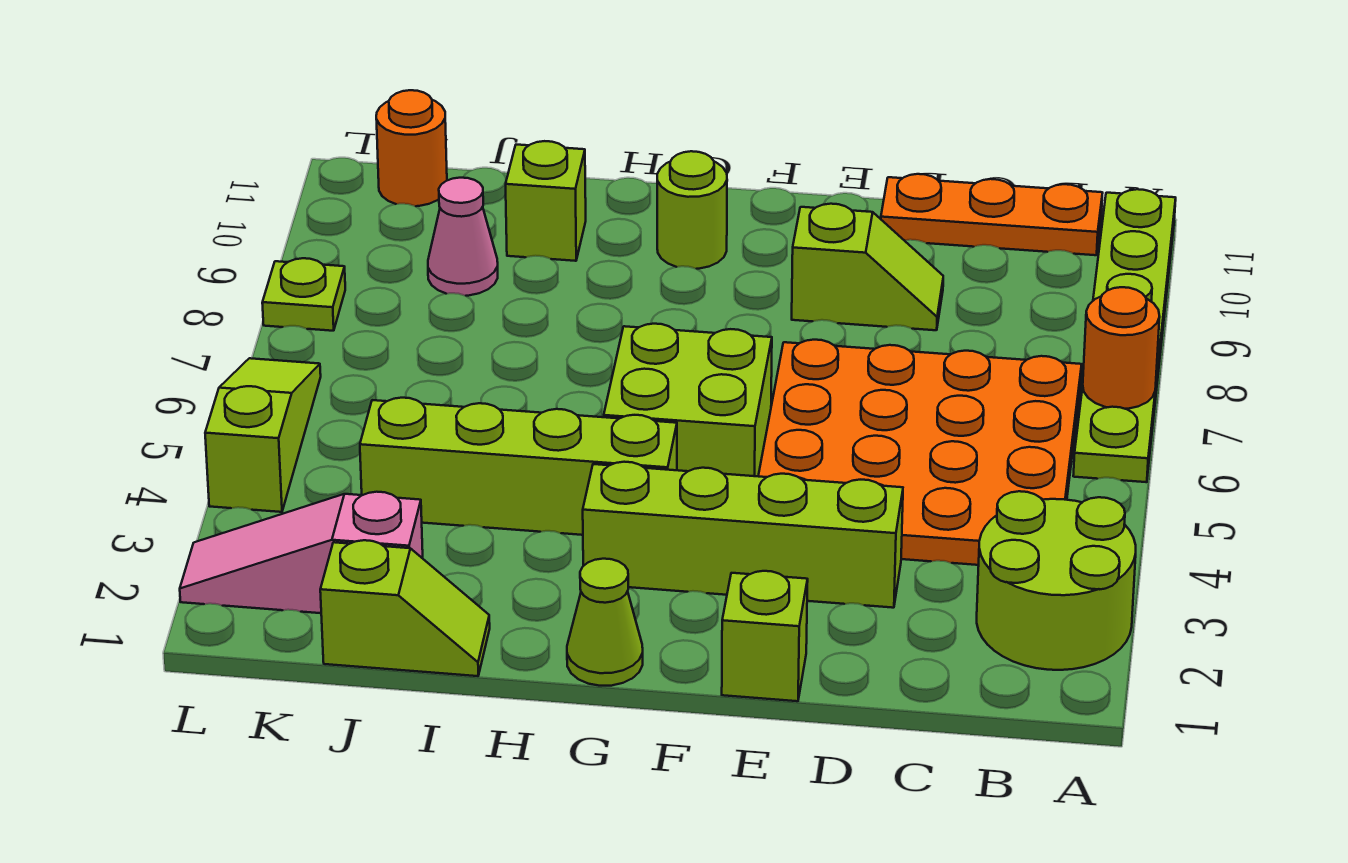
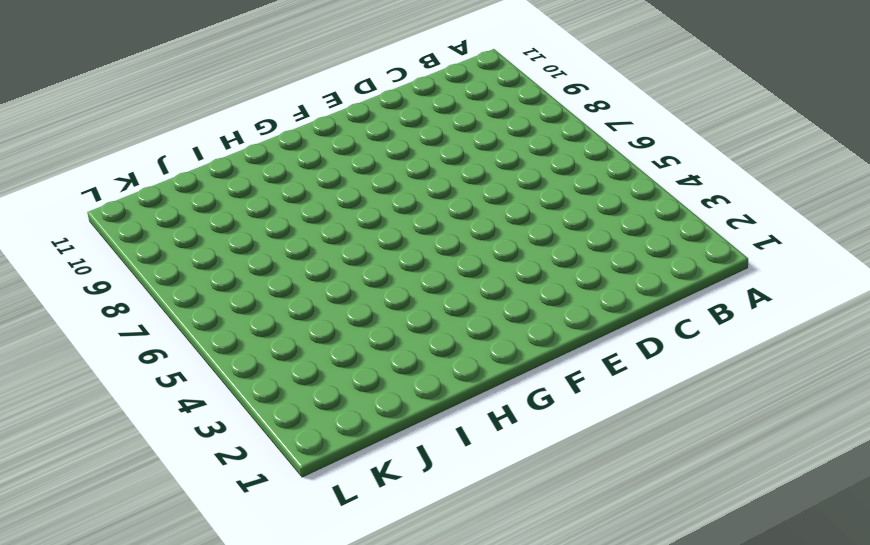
none -> lime 2x2 round brick [977,491,1136,670]
none -> lime 1x6 plate [1073,189,1176,482]
none -> orange 4x4 plate [758,340,1082,565]

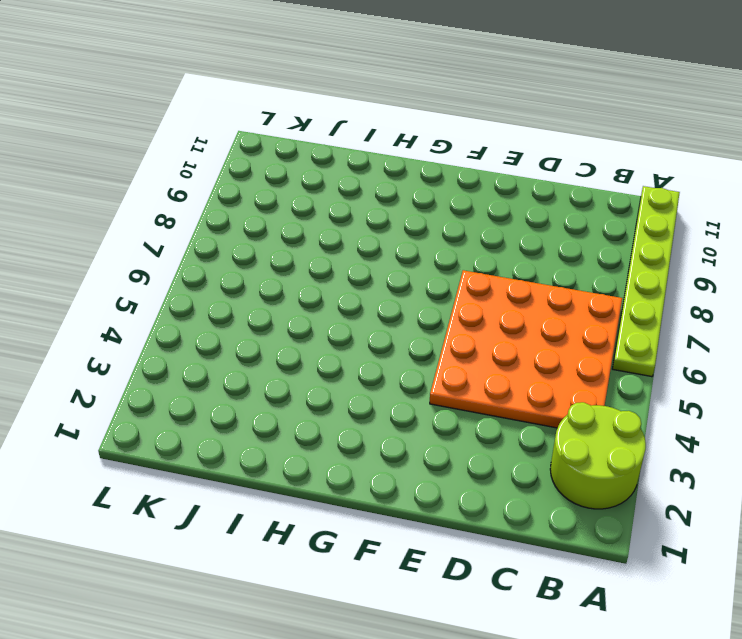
none -> orange 1x3 plate [881,174,1102,255]
none -> lime 1x4 brick [583,462,903,608]
none -> lime 1x2 slope [792,204,943,330]

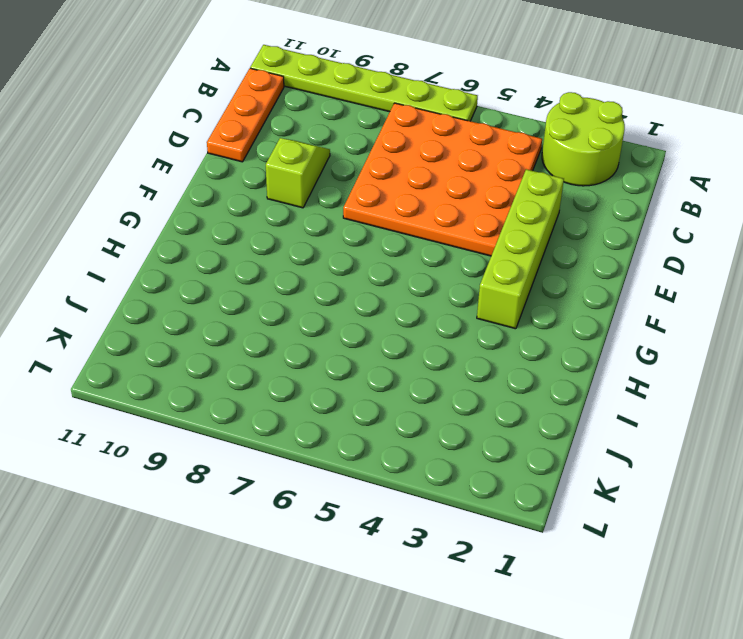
none -> lime 1x1 brick [722,571,808,701]
none -> lime 2x2 brick [604,324,772,476]
none -> lime 1x1 cone [567,559,643,686]

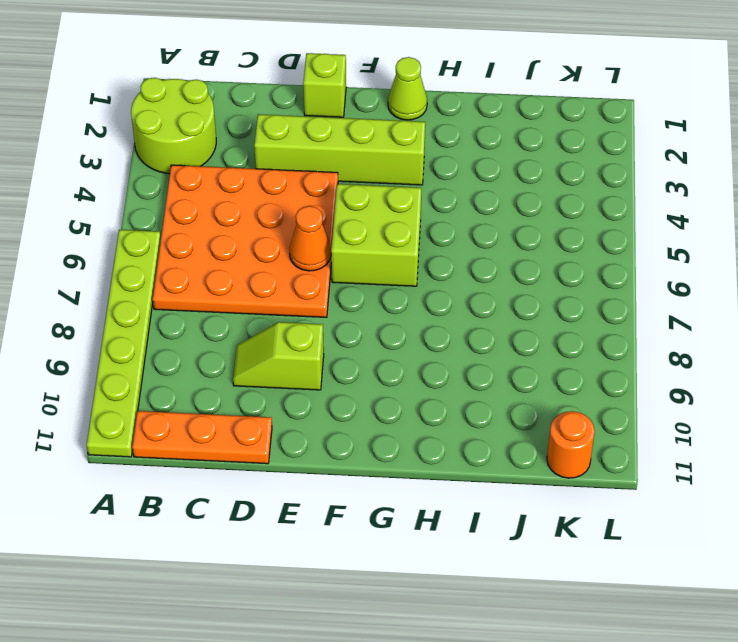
orange 1x1 cone [289,206,331,271] -> none
none -> lime 1x4 brick [360,398,677,535]
none -> lime 1x1 round brick [657,151,727,269]
none -> lime 1x2 slope [320,540,490,676]

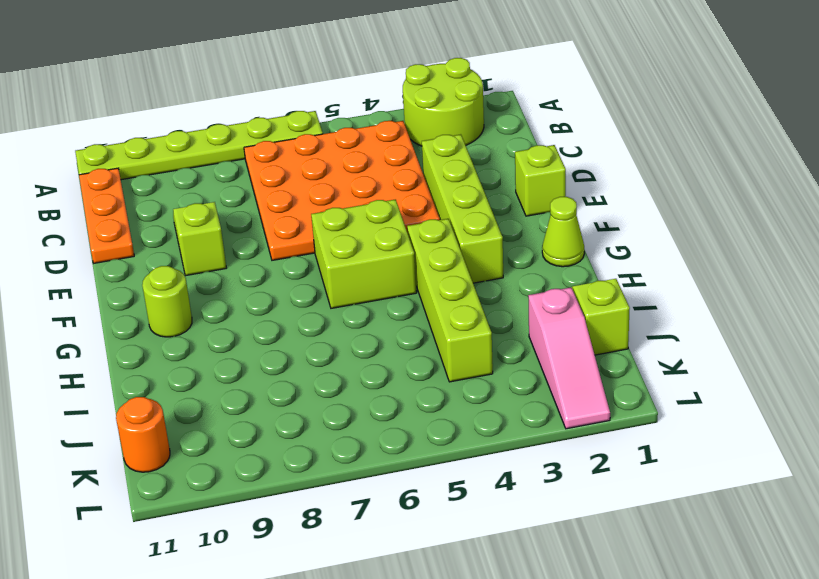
none -> lime 1x1 brick [506,141,586,261]
none -> pink 1x1 cone [428,178,498,296]
none -> lime 1x3 slope [205,358,321,512]

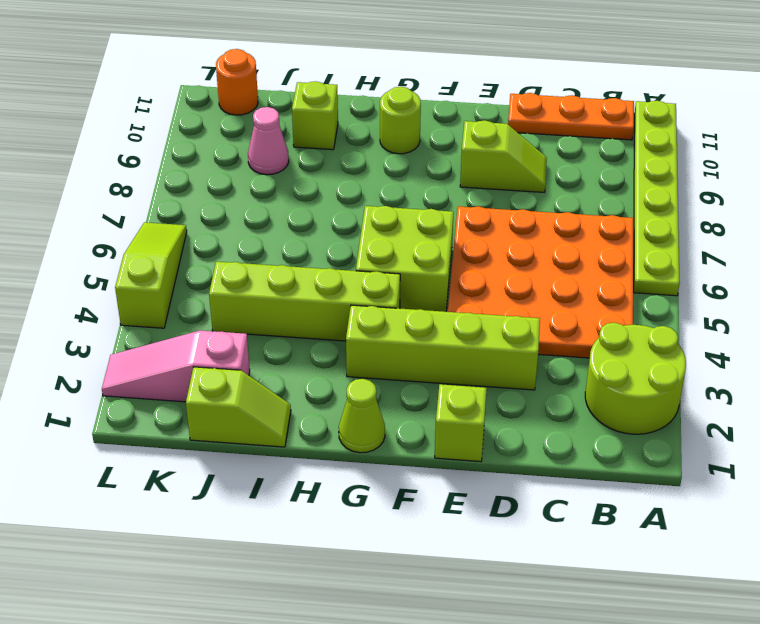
none -> lime 1x1 plate [262,258,345,331]
none -> orange 1x1 round brick [1083,287,1160,409]

